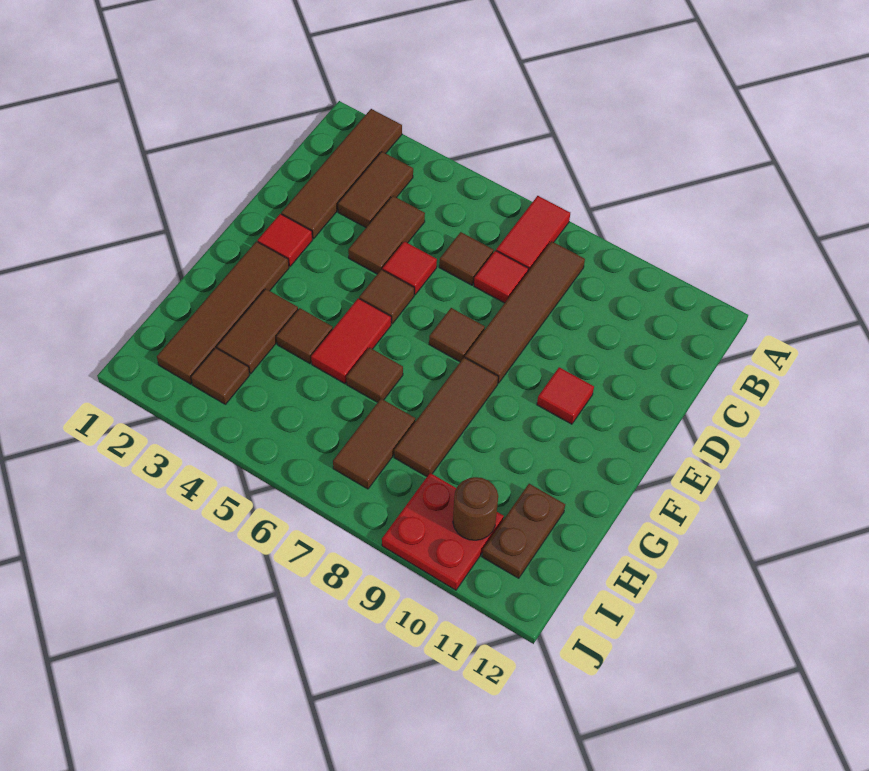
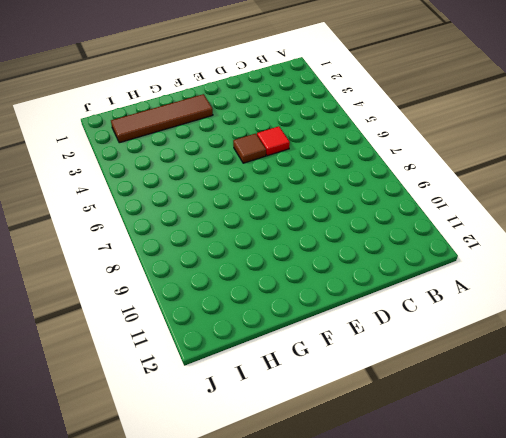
none -> brown 1x4 tile [281,109,402,239]
none -> red 1x2 tile [496,196,570,271]
none -> brown 1x2 tile [338,152,413,227]

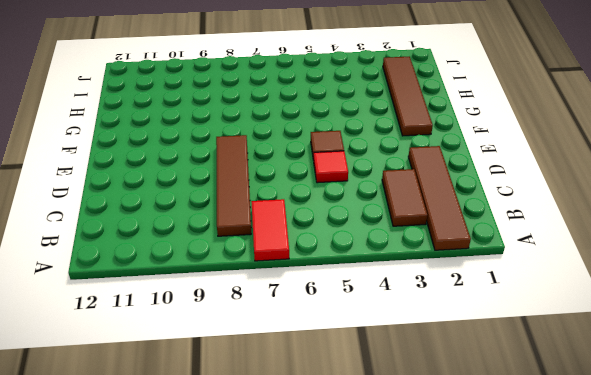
none -> brown 1x2 tile [348,196,425,274]
none -> brown 1x1 tile [439,232,494,285]
none -> red 1x1 tile [474,251,528,303]

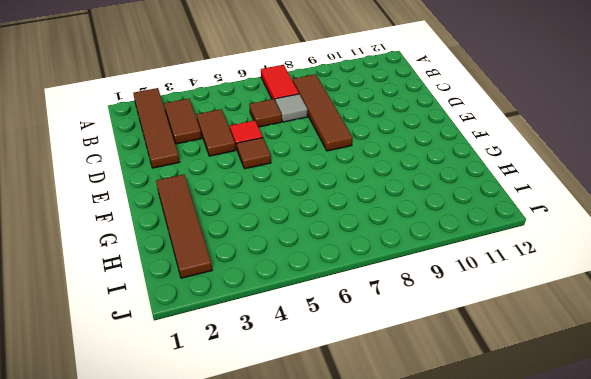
grey 1x1 tile [275,94,308,122] -> red 1x1 tile [474,251,528,303]
none -> red 1x1 tile [257,214,313,266]
none -> brown 1x1 tile [429,308,485,362]
none -> red 1x1 tile [537,367,594,424]

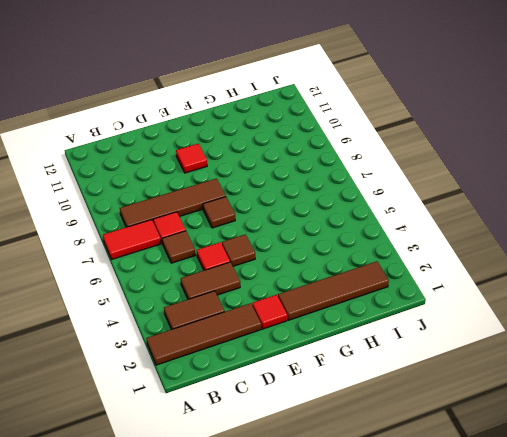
none -> red 1x2 tile [311,298,391,383]
none -> brown 1x3 tile [394,357,498,477]
none -> brown 1x2 tile [217,289,298,374]

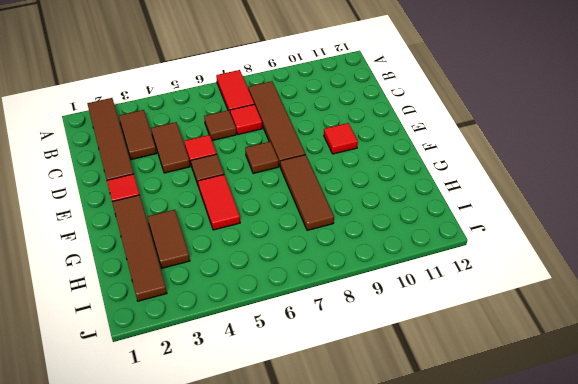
none -> brown 1x1 tile [276,308,333,363]
none -> brown 1x1 tile [346,348,403,402]
none -> brown 1x2 tile [333,399,415,489]

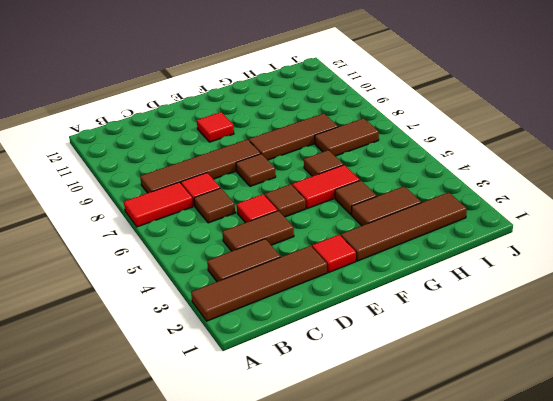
none -> brown 1x2 plate [482,484,565,578]
none -> brown 1x1 tile [191,348,250,404]
none -> red 2x2 plate [382,473,504,590]

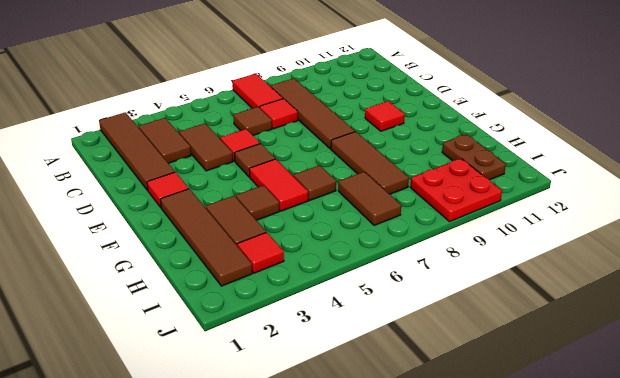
red 1x1 tile [237,232,284,273] -> brown 1x1 tile [191,348,250,404]
none -> brown 1x1 tile [429,308,485,362]
none -> brown 1x1 round brick [453,477,498,540]

